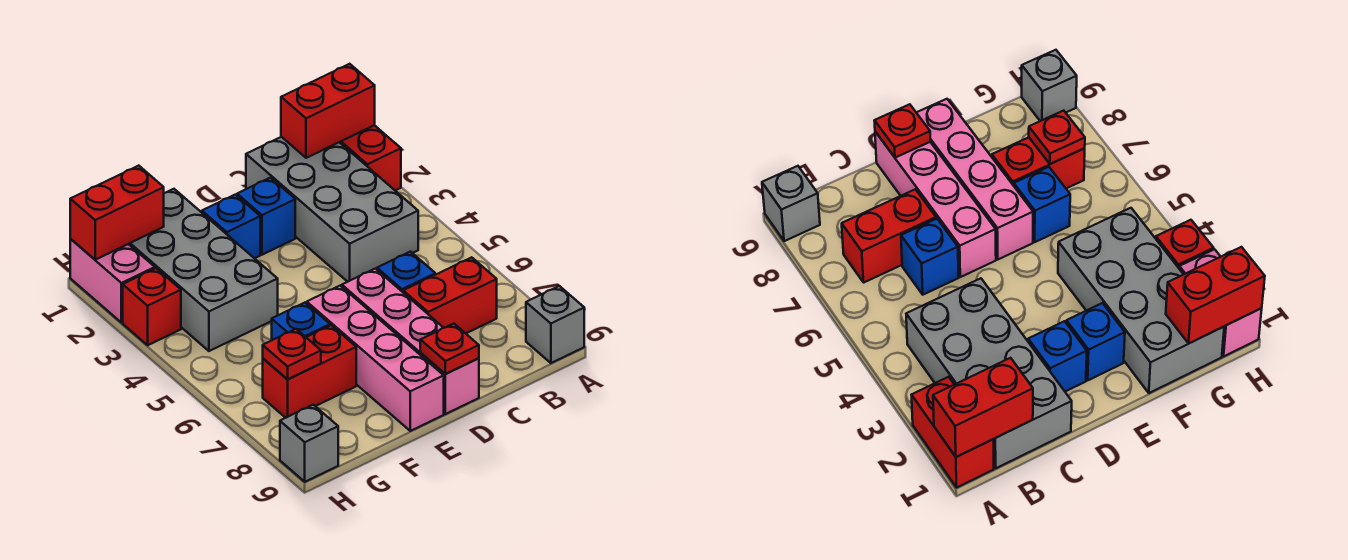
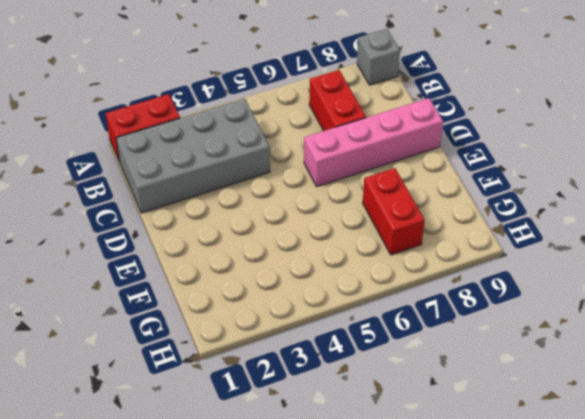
none -> blue 1x1 brick [377,252,435,292]
none -> blue 1x1 brick [237,178,295,255]
none -> blue 1x1 brick [202,195,260,258]

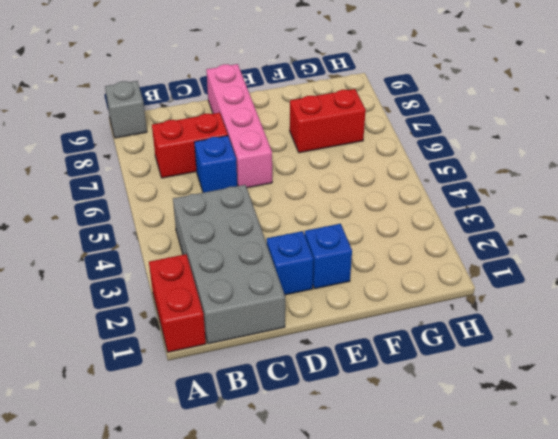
none -> pink 1x4 brick [307,286,444,431]
none -> grey 2x4 brick [129,189,278,351]
none -> blue 1x1 brick [272,303,330,340]

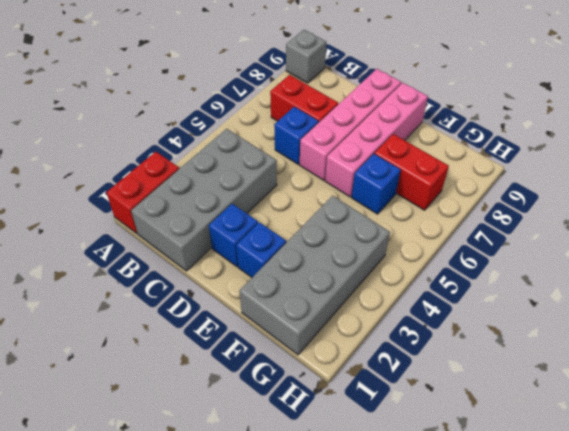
none -> pink 1x2 brick [70,239,155,323]
none -> red 1x1 brick [123,268,181,345]
none -> grey 1x1 brick [280,405,338,482]

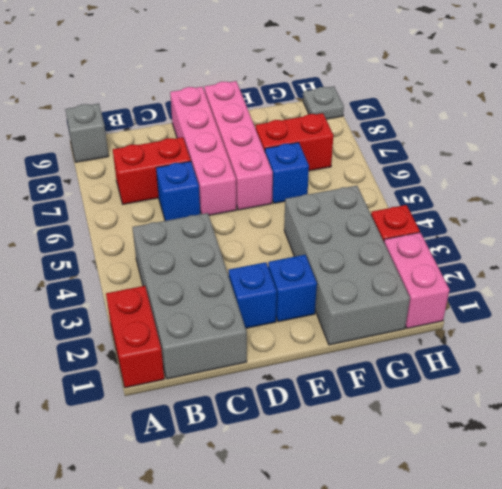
grey 1x1 plate [303,86,344,119] -> grey 1x1 brick [280,405,338,482]
none -> red 1x2 brick [281,64,375,158]
none -> red 1x1 plate [420,324,479,374]
none -> red 1x2 brick [70,166,164,260]

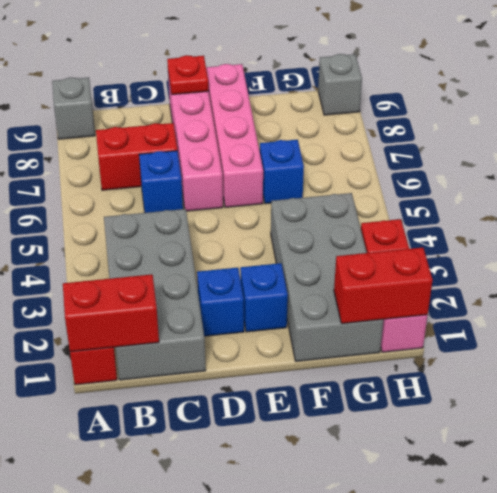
none -> red 1x2 brick [263,325,356,418]
none -> red 1x1 plate [263,329,321,379]

